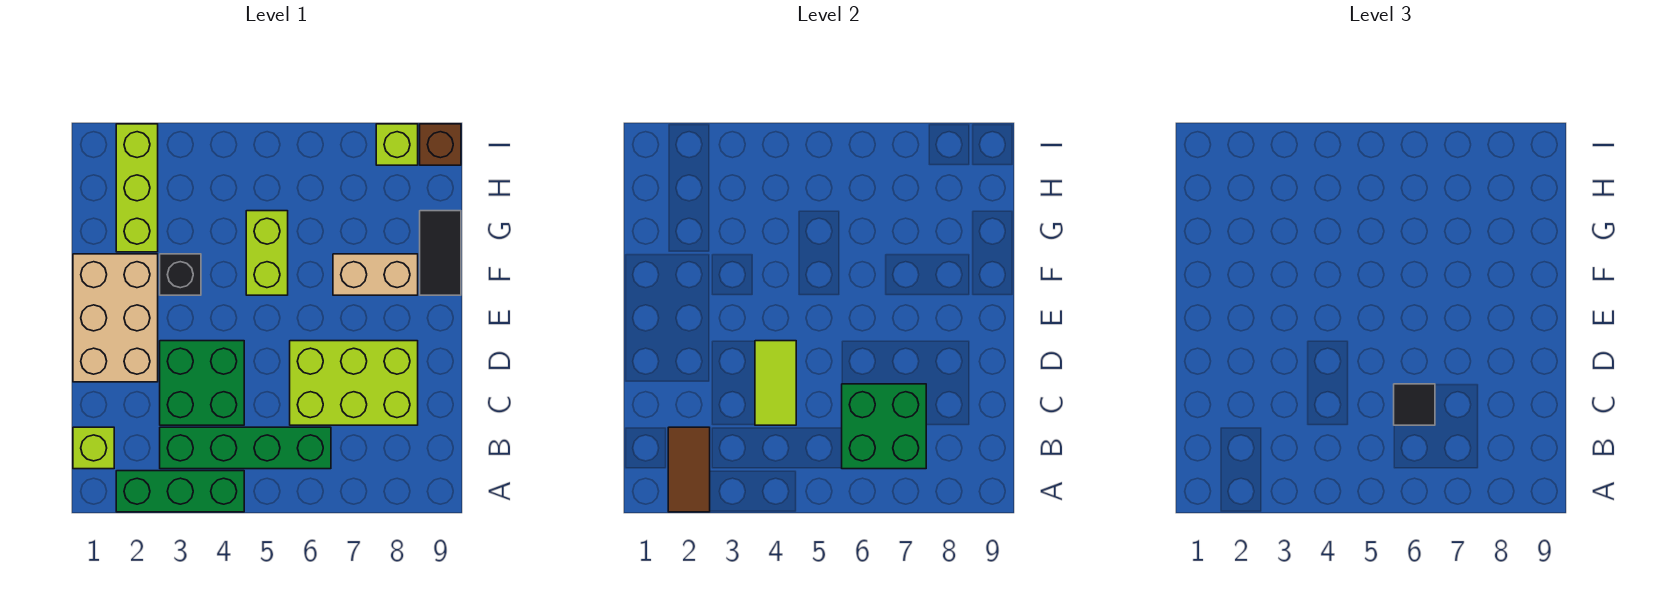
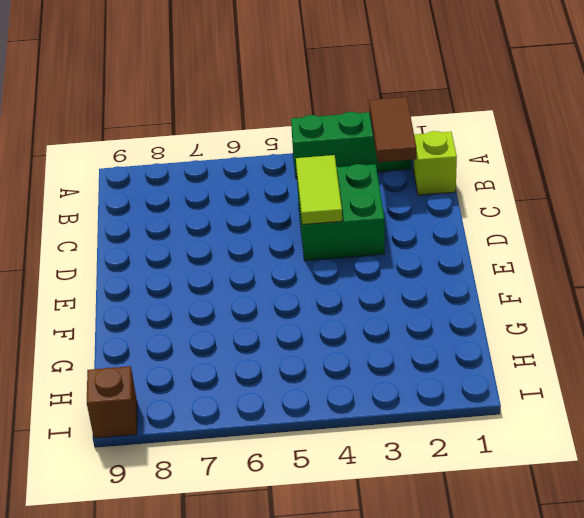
none -> green 1x4 brick [160,427,331,469]
none -> lime 2x3 brick [290,341,418,425]
none -> tan 2x3 brick [73,254,158,382]

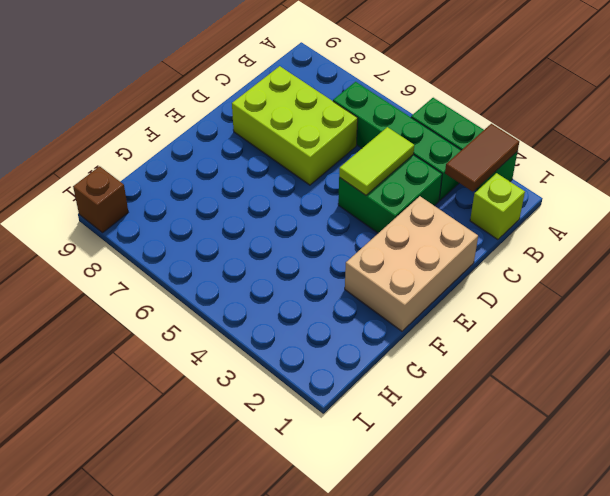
none -> black 1x1 brick [160,254,201,295]
none -> lime 1x2 brick [246,211,288,295]
none -> tan 1x2 brick [333,254,418,295]

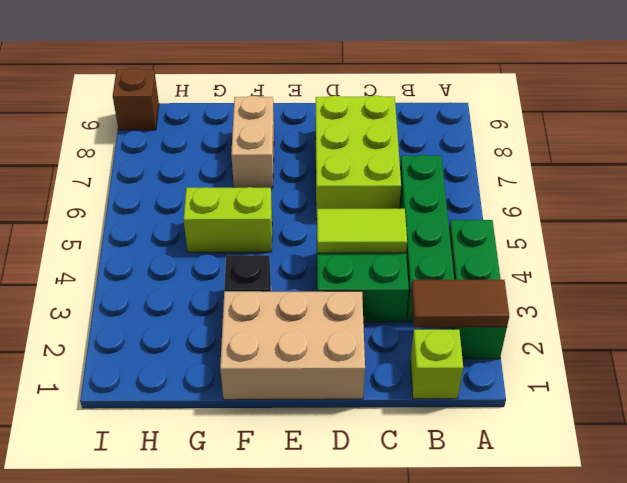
none -> black 1x2 tile [420,211,461,295]
none -> lime 1x3 brick [116,124,158,252]
none -> lime 1x1 brick [376,124,418,165]

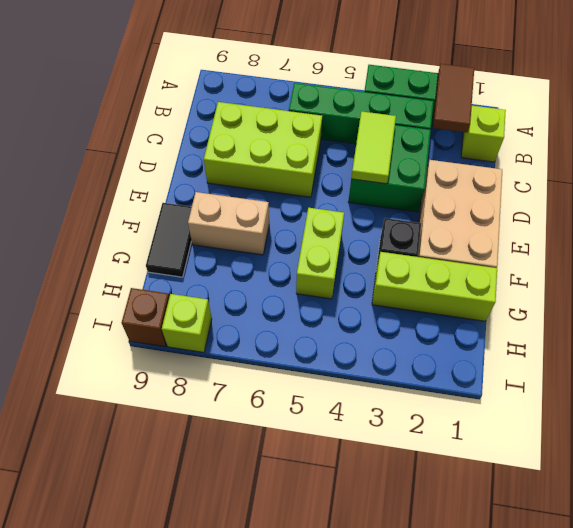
lime 1x3 brick [372,252,497,321] -> lime 1x3 brick turned to [116,124,158,252]
none -> green 2x2 brick [842,384,926,469]
none -> black 1x1 tile [1394,384,1435,425]

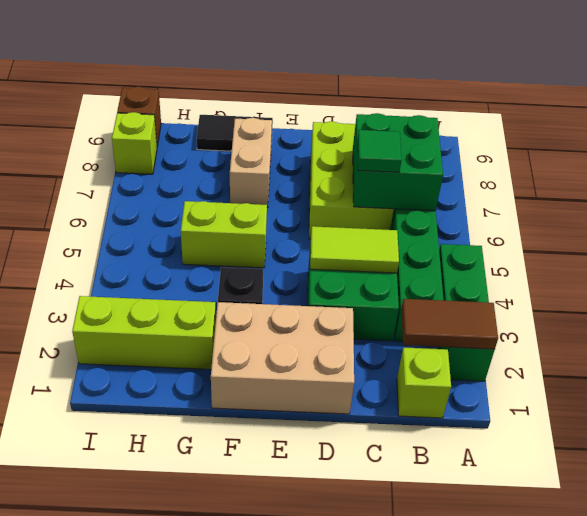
green 1x1 tile [357,130,401,172] -> black 1x1 tile [1394,384,1435,425]

